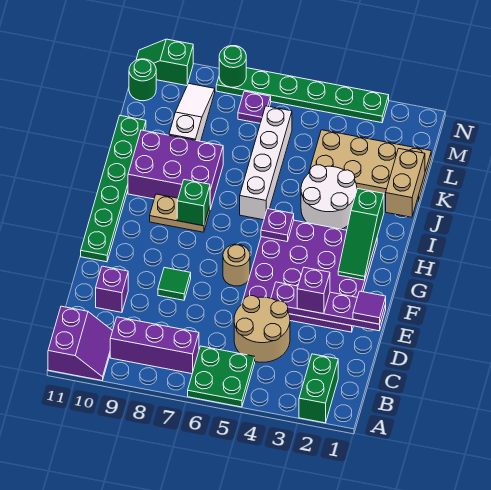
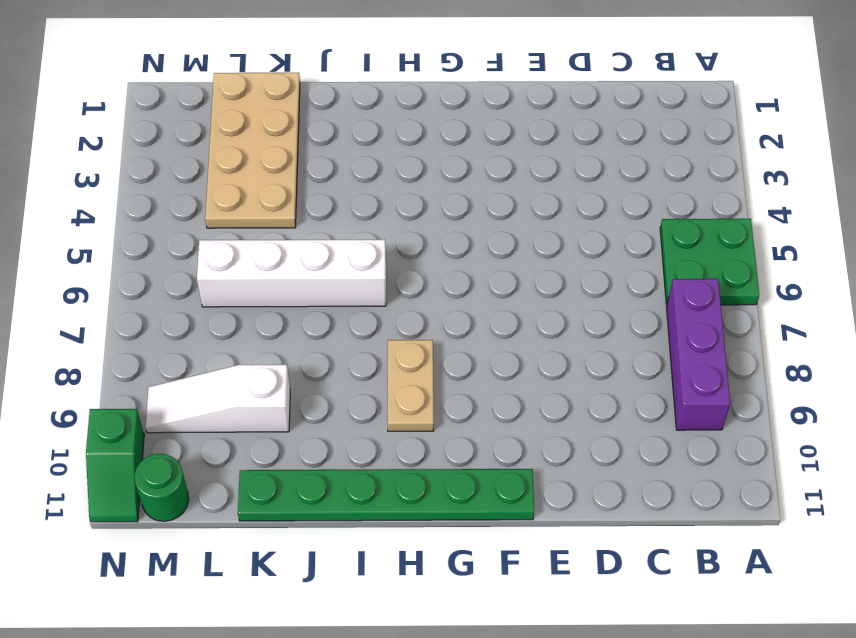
none -> green 1x2 brick [299,354,338,423]
none -> purple 2x2 slope [48,306,112,380]
none -> tan 2x2 round brick [234,296,290,362]

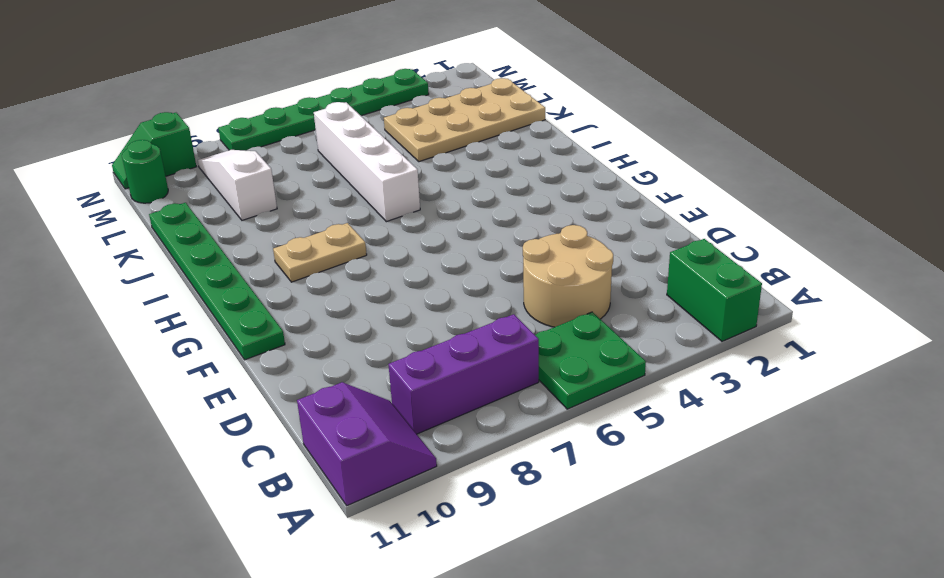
none -> purple 1x1 brick [96,266,128,312]
none -> purple 4x4 plate [242,220,377,332]
none -> green 1x1 tile [158,267,191,300]

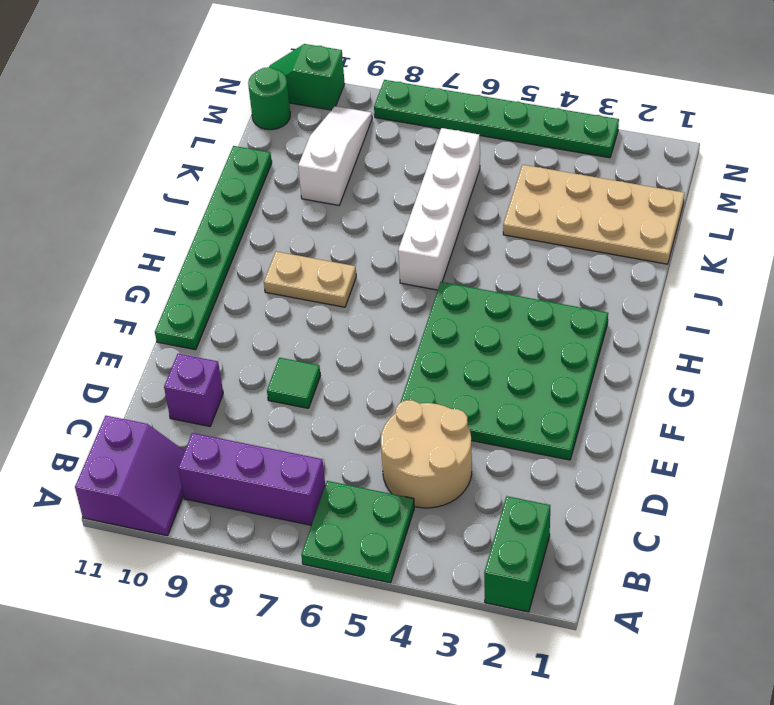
green 4x4 plate [400,282,608,460] -> purple 4x4 plate [242,220,377,332]
none -> tan 1x1 round brick [223,244,250,286]
none -> white 2x2 round brick [301,165,357,229]
none -> purple 2x3 brick [128,130,223,209]

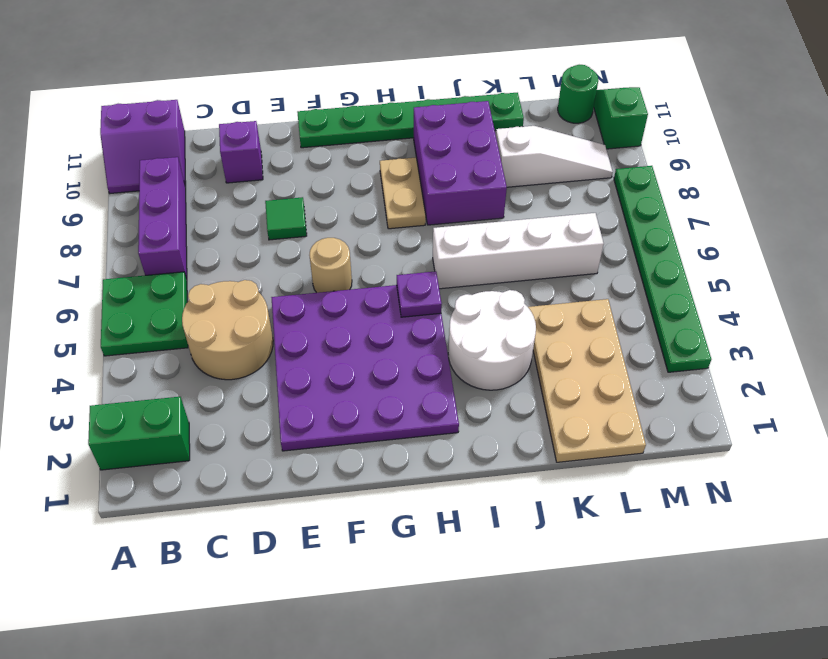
none -> purple 1x1 plate [238,91,271,123]
none -> purple 1x4 plate [271,282,386,331]
none -> green 1x3 slope [338,189,384,280]

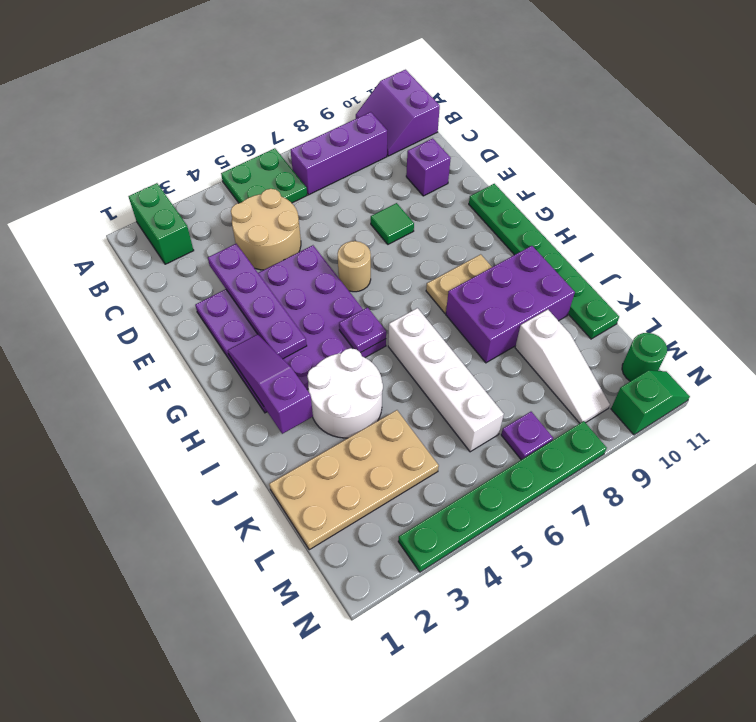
purple 1x4 plate [208,244,307,359] -> purple 1x4 plate turned to [271,282,386,331]
purple 1x3 slope [228,334,313,434] -> green 1x3 slope [338,189,384,280]
none -> green 1x1 brick [177,180,210,226]
none -> tan 1x2 brick [386,149,425,217]
none -> green 1x1 round brick [219,46,246,87]

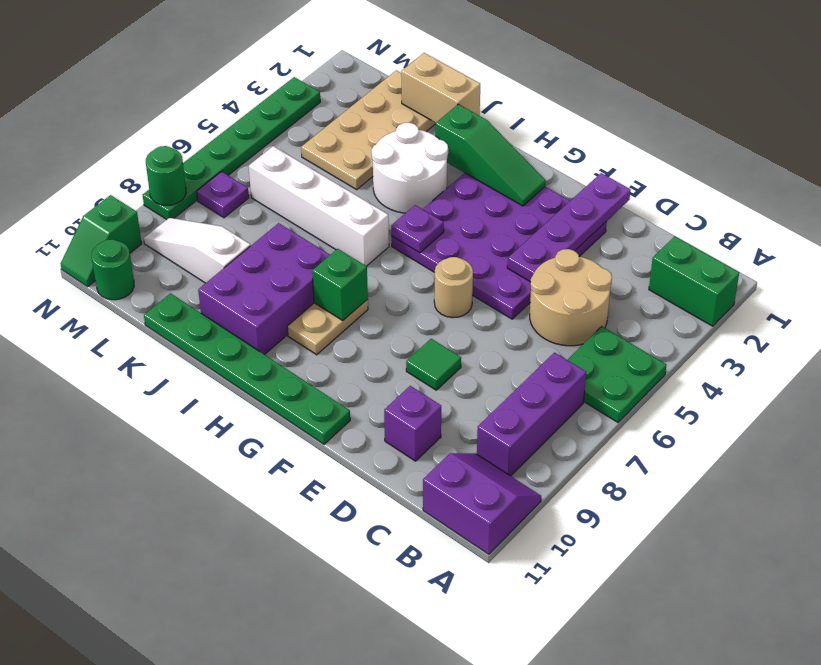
none -> purple 1x1 tile [353,291,386,324]
none -> purple 1x1 brick [297,267,330,314]

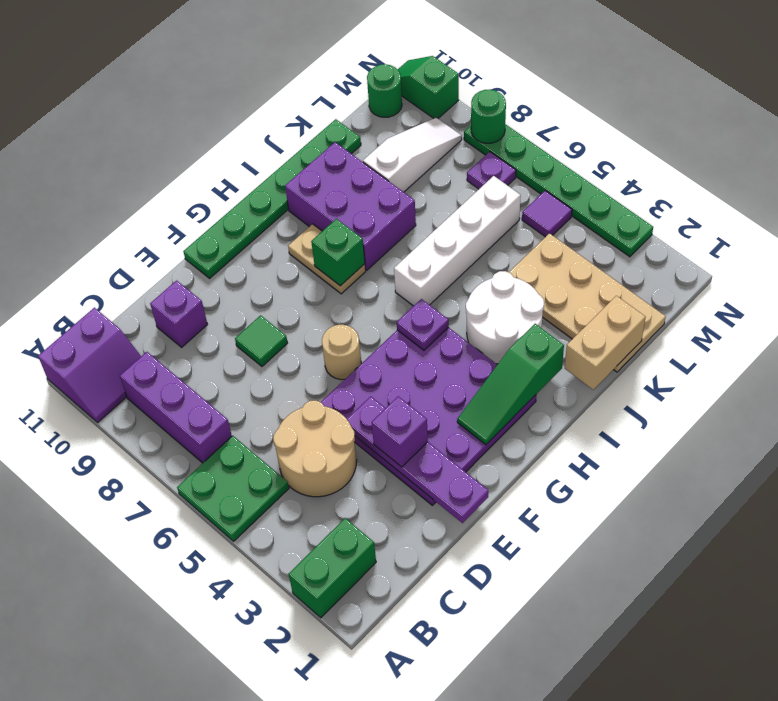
purple 1x1 tile [522,191,572,237] -> purple 1x1 tile moved to [353,291,386,324]

